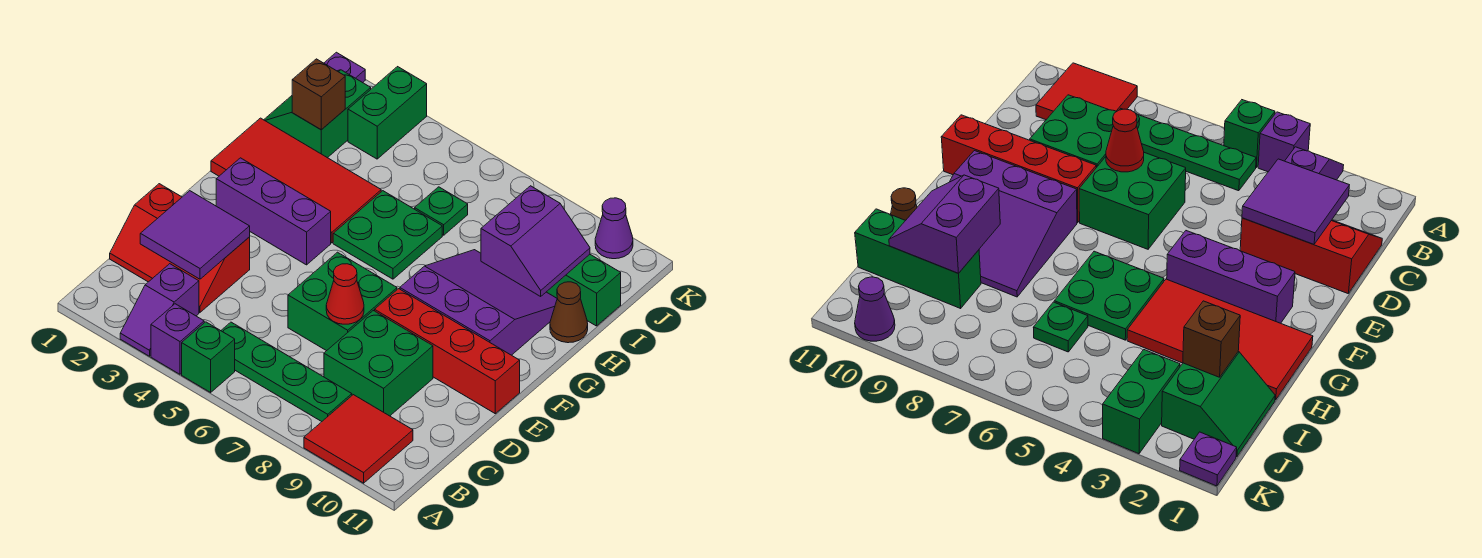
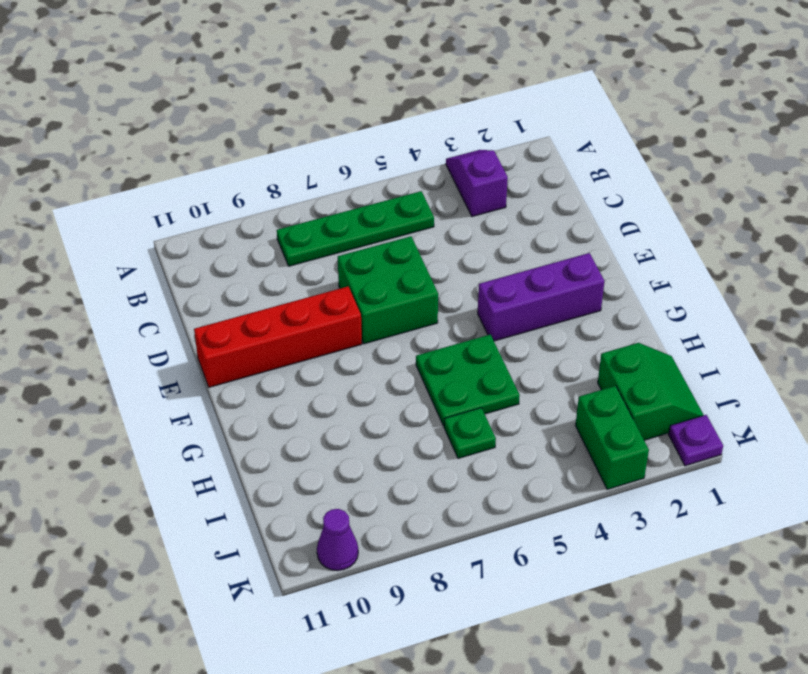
none -> purple 1x1 brick [151,304,204,374]
none -> green 1x1 brick [182,322,235,392]
none -> red 2x2 tile [304,395,413,483]

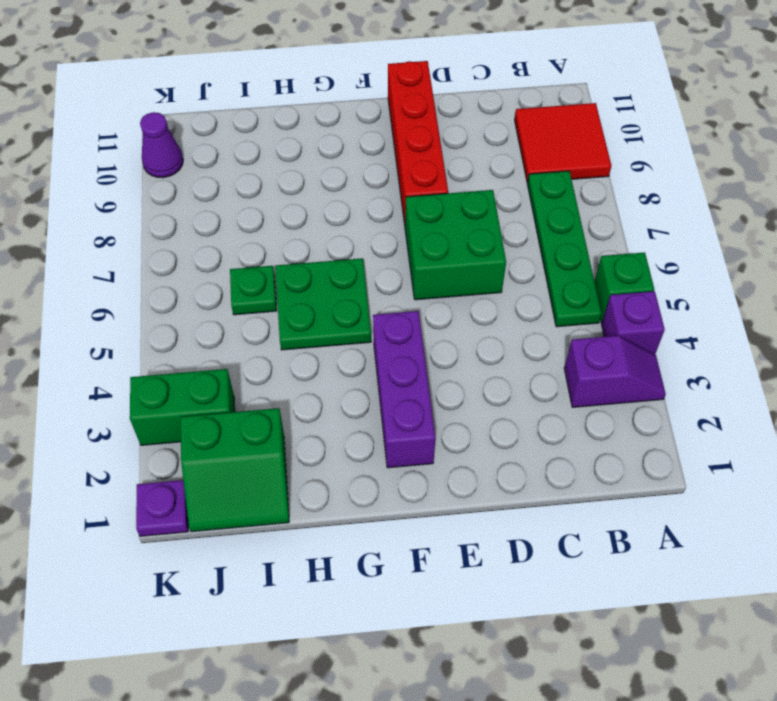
none -> red 2x3 slope [110,184,250,312]
none -> green 2x2 brick [324,311,433,416]
none -> purple 3x3 slope [400,250,557,355]

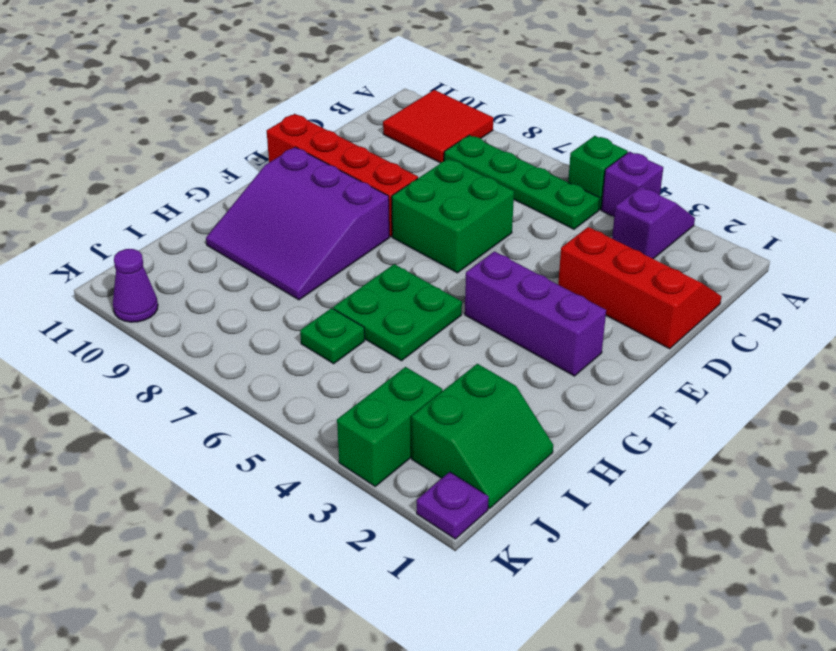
none -> green 2x2 brick [324,311,433,416]
none -> red 2x4 tile [211,118,381,243]
none -> brown 1x1 cone [550,282,588,343]

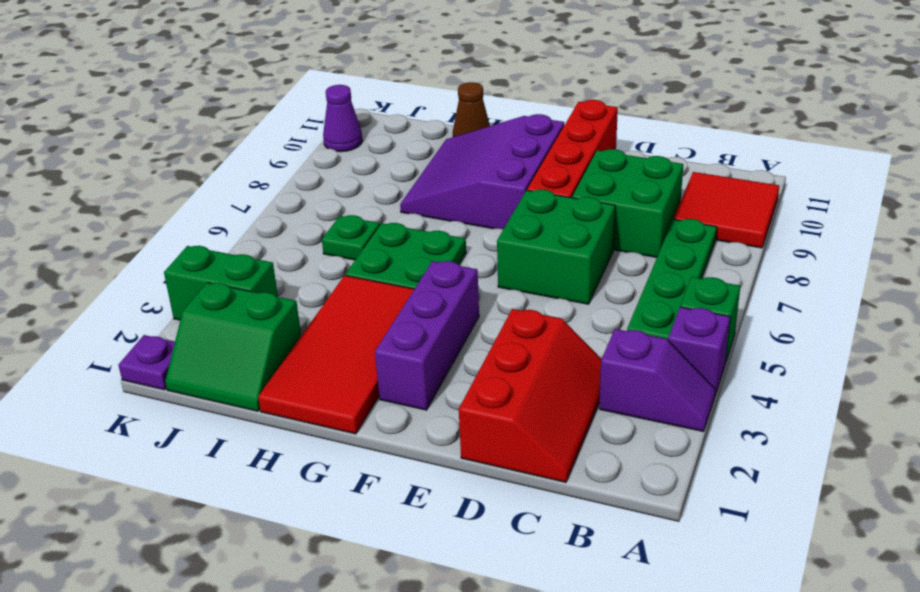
none -> green 1x3 brick [547,255,621,326]
none -> purple 2x2 tile [140,191,250,279]
none -> red 1x1 cone [326,264,364,324]

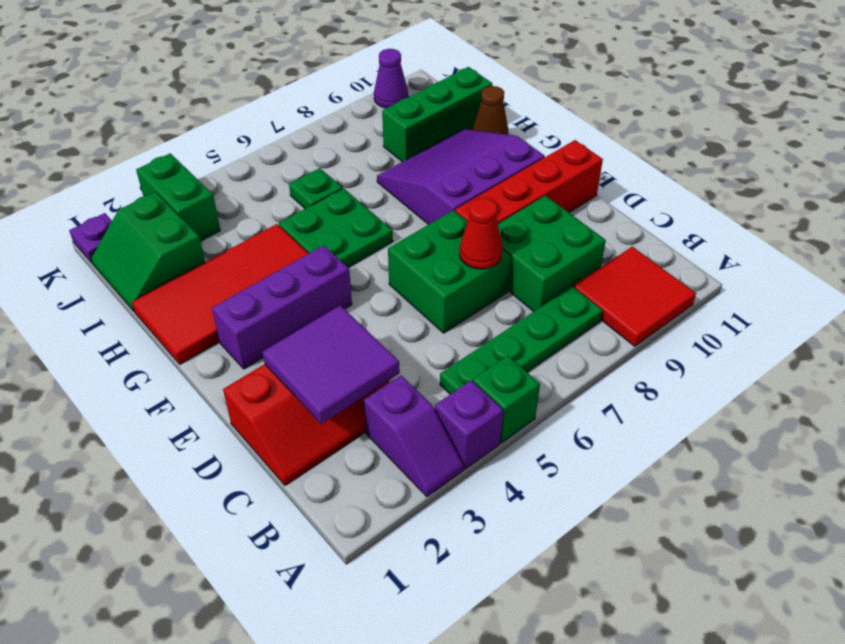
none -> purple 2x2 slope [481,186,590,296]
none -> brown 1x1 brick [292,59,345,130]

